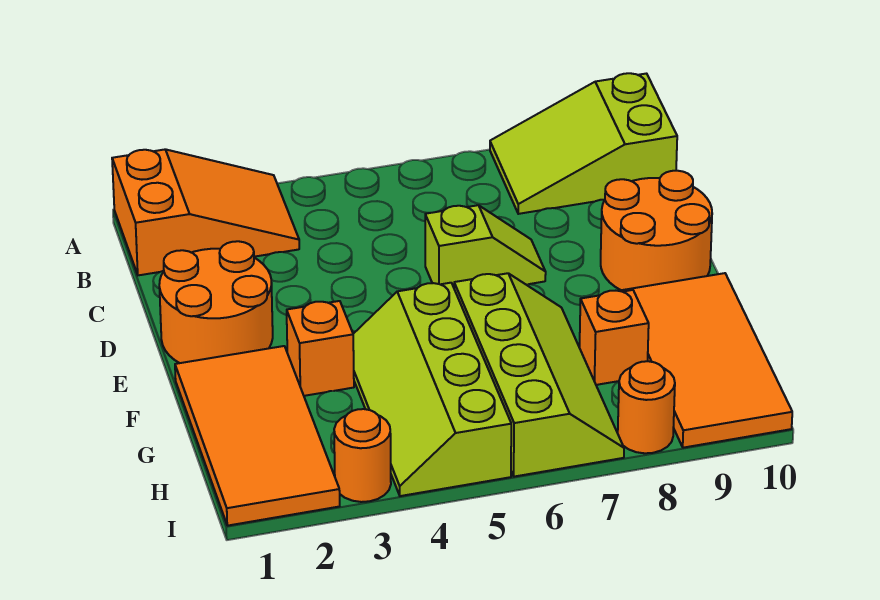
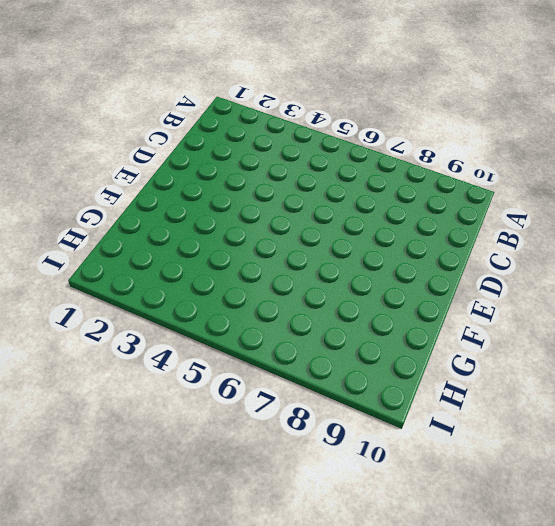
none -> orange 2x3 slope [112,149,299,275]
none -> lime 2x3 slope [490,73,677,214]
none -> orange 2x2 round brick [159,241,273,363]

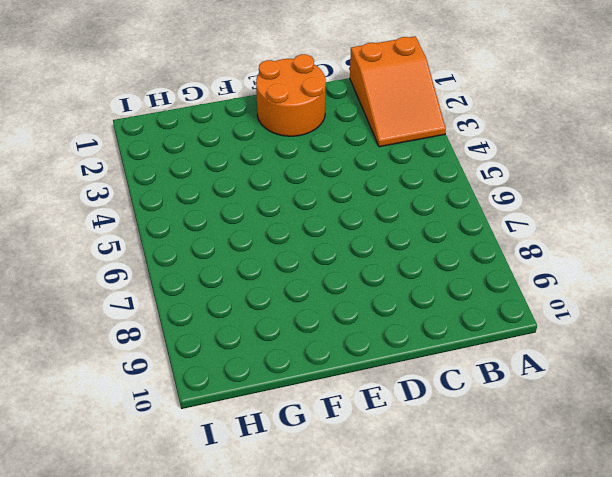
none -> lime 2x3 slope [490,73,677,214]
none -> lime 1x2 slope [425,205,546,287]
none -> orange 2x2 round brick [601,171,712,290]

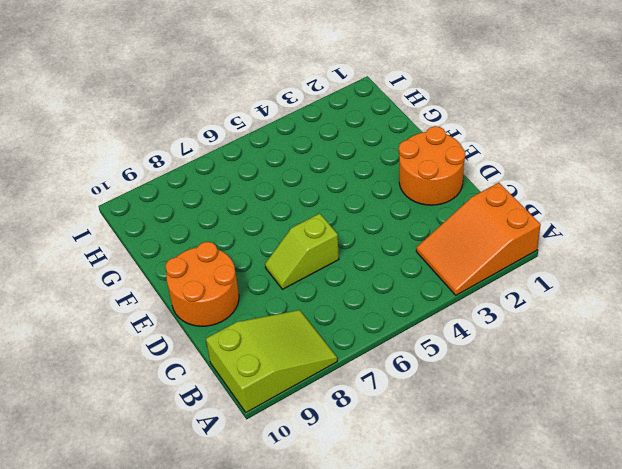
none -> orange 2x4 tile [175,346,340,526]
none -> orange 1x1 brick [287,301,354,396]
none -> lime 2x4 slope [353,283,511,496]

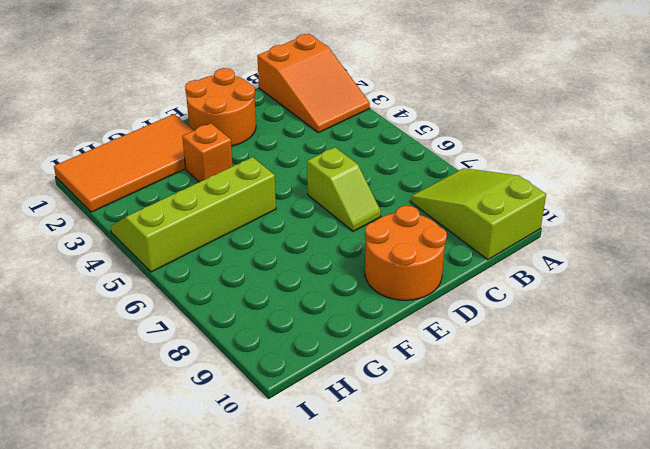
none -> lime 2x4 slope [454,273,624,477]
none -> orange 2x4 tile [620,273,792,448]
none -> orange 1x1 brick [580,290,649,385]

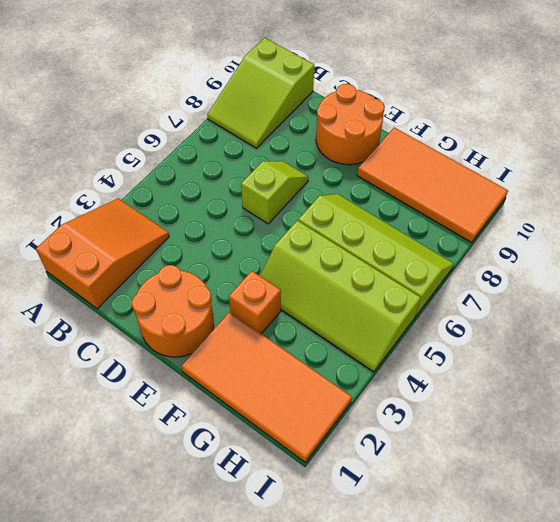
none -> orange 1x1 brick [580,290,649,385]
none -> orange 1x1 round brick [334,409,391,502]
none -> orange 1x1 round brick [618,361,675,453]

